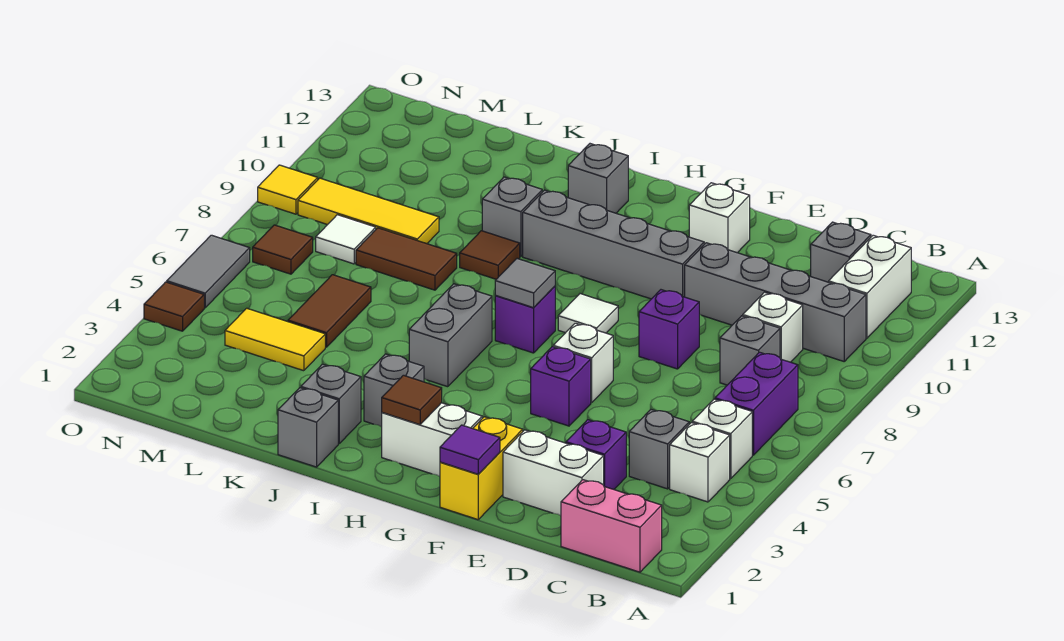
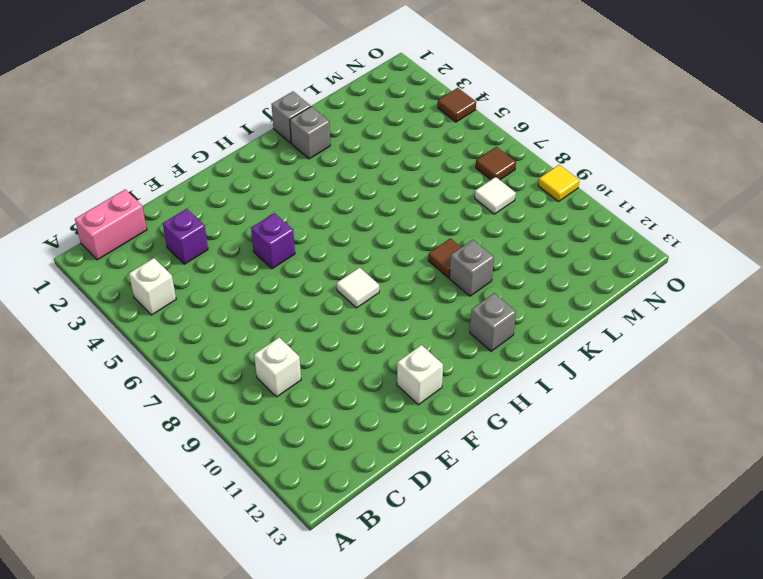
none -> white 1x1 brick [692,399,752,479]
none -> purple 1x2 brick [715,352,798,455]
none -> grey 1x4 brick [685,243,866,361]
none -> white 1x2 brick [829,235,911,338]

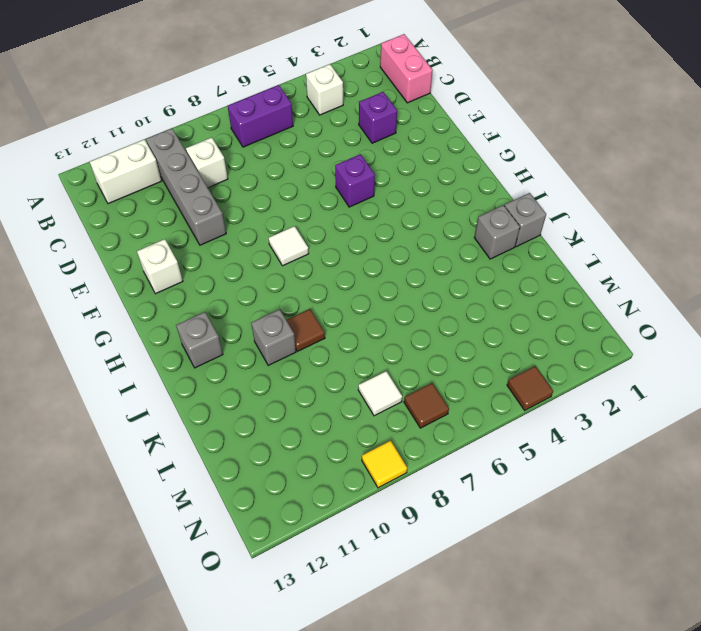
none -> white 1x1 brick [692,399,752,479]
none -> grey 1x1 brick [629,410,689,489]
none -> grey 1x1 brick [720,316,780,385]
none -> grey 1x1 brick [811,222,871,282]

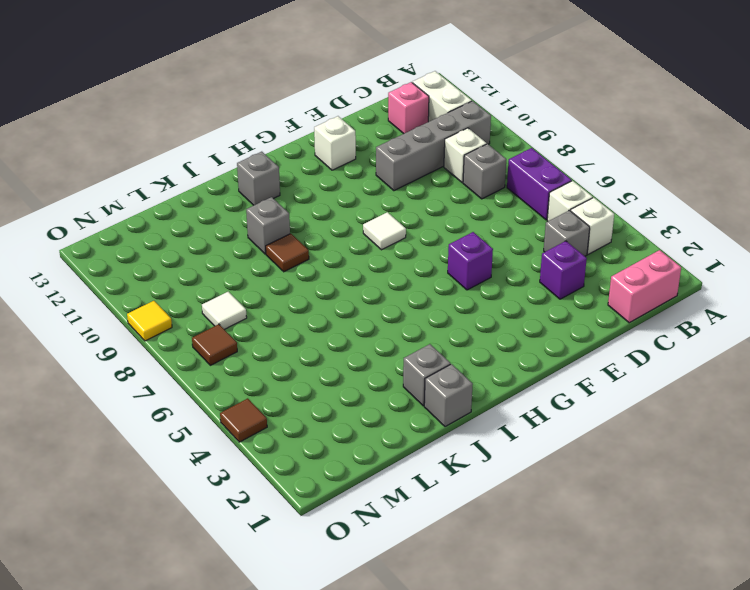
pink 1x1 brick [388,82,429,134] -> grey 1x1 brick [811,222,871,282]
none -> white 1x2 brick [503,430,604,516]
none -> purple 1x1 brick [639,290,699,369]
none -> yellow 1x2 brick [440,417,523,520]
none -> white 1x1 brick [553,323,613,403]

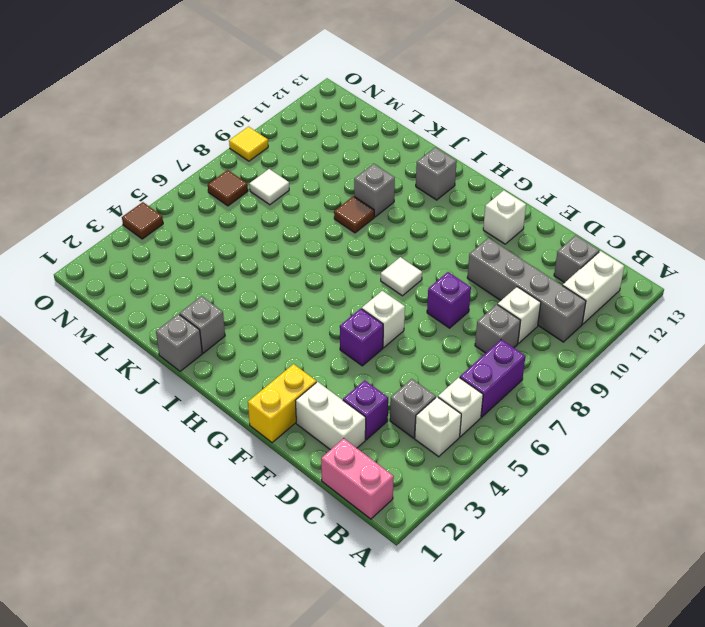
none -> grey 1x4 brick [523,190,704,299]
none -> white 1x2 brick [382,403,482,476]
none -> purple 1x1 brick [495,286,555,353]
none -> grey 1x1 brick [364,354,424,427]

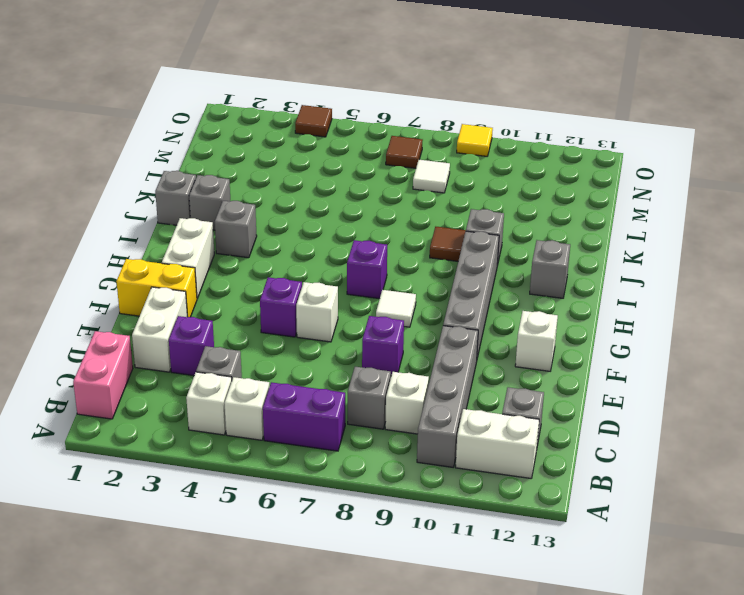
none -> grey 1x2 brick [409,284,492,387]
none -> brown 1x2 tile [356,228,457,290]
none -> yellow 1x2 tile [225,308,325,371]
none -> brown 1x2 tile [288,275,371,347]

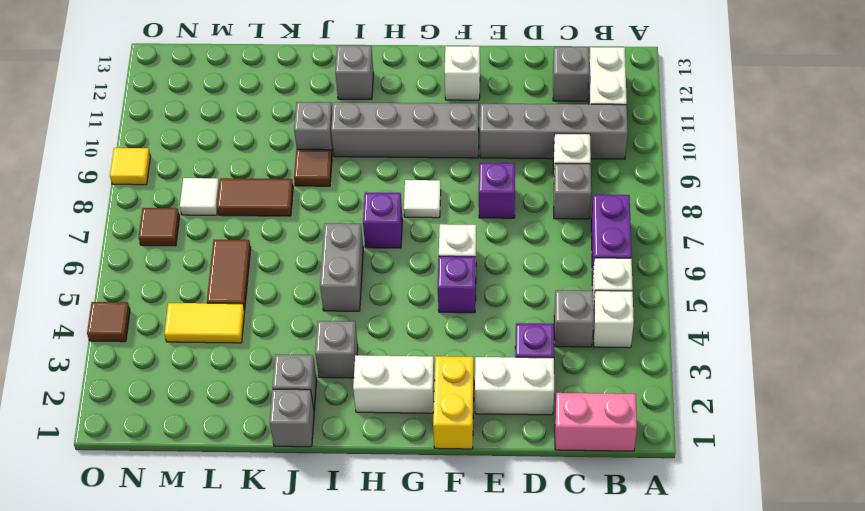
none -> yellow 1x3 tile [298,178,439,244]
none -> grey 1x2 tile [167,235,250,308]
none -> purple 1x1 tile [440,425,500,474]
none -> brown 1x1 tile [382,375,442,425]

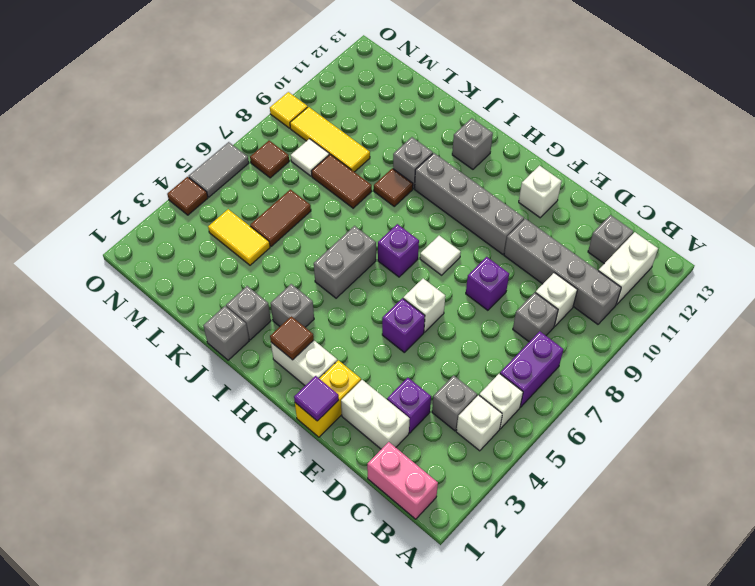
none -> grey 1x1 tile [495,259,555,308]

